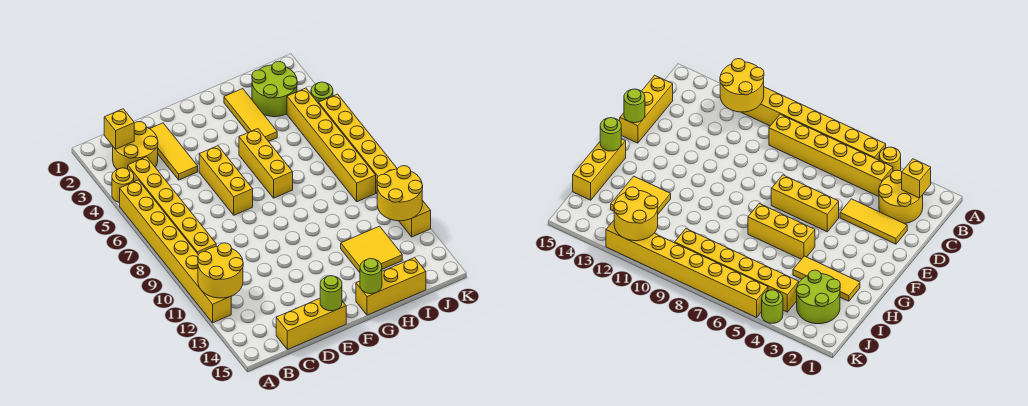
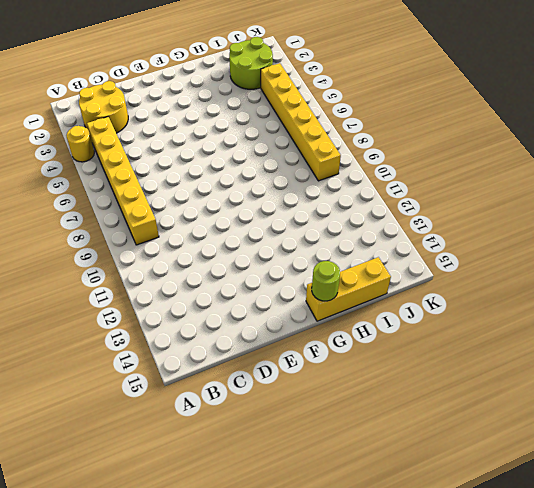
none -> yellow 1x8 brick [120,180,231,323]
none -> yellow 1x3 brick [276,299,346,350]
none -> yellow 1x3 tile [150,123,198,180]

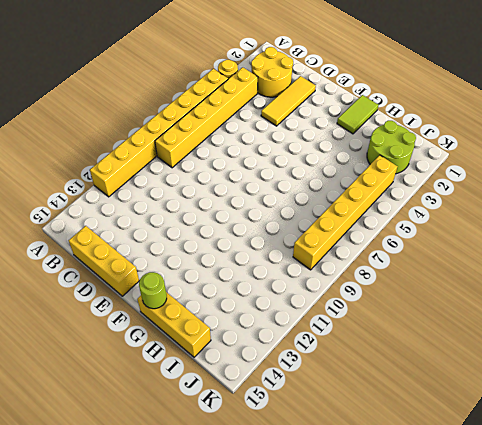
lime 1x2 tile [337,95,378,134] -> none
none -> yellow 1x3 brick [199,146,253,215]
none -> yellow 1x3 brick [239,129,293,198]
none -> yellow 1x3 tile [224,89,277,141]

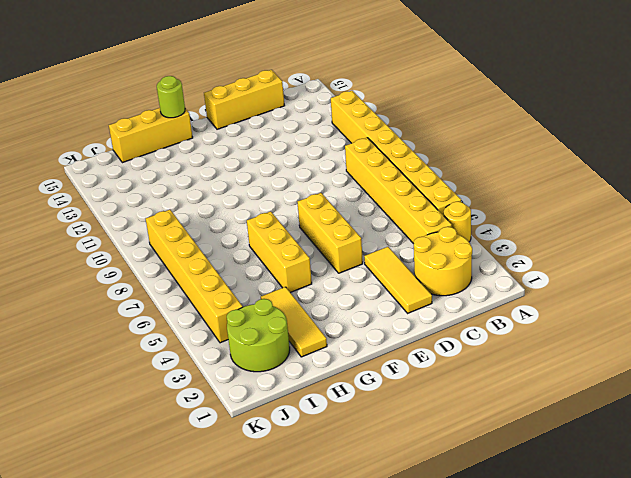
none -> yellow 2x2 tile [341,226,402,272]
none -> lime 1x1 round brick [311,82,333,104]
none -> yellow 1x8 brick [319,94,431,237]

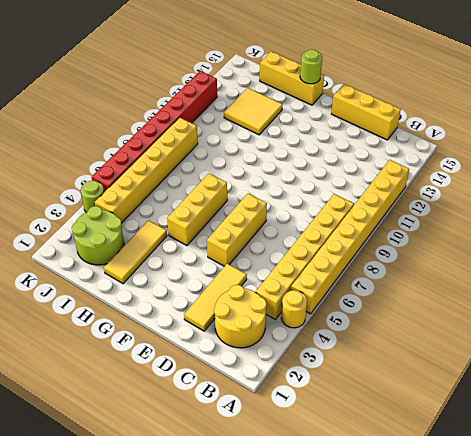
red 1x8 brick [91,71,217,192] -> yellow 1x8 brick [319,94,431,237]
none -> yellow 2x2 round brick [198,243,243,298]
none -> yellow 1x1 brick [104,109,134,149]
none -> lime 1x1 round brick [320,276,342,311]

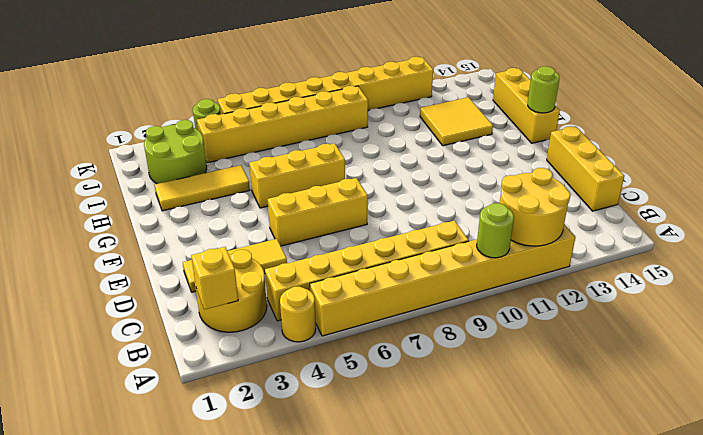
lime 1x1 round brick [477,203,514,258] -> lime 1x1 round brick moved to [320,276,342,311]
none -> yellow 2x2 round brick [377,166,423,221]

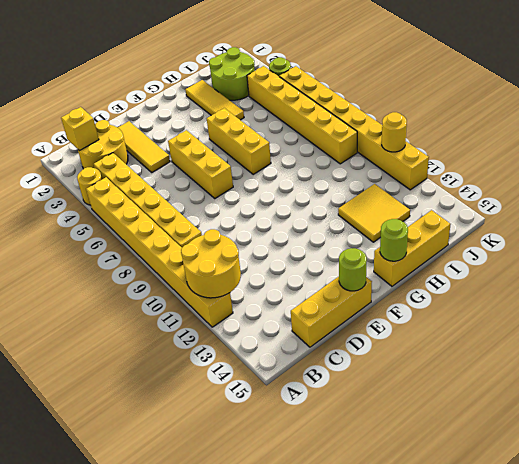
yellow 1x1 round brick [382,112,407,152] -> yellow 2x2 round brick [377,166,423,221]

